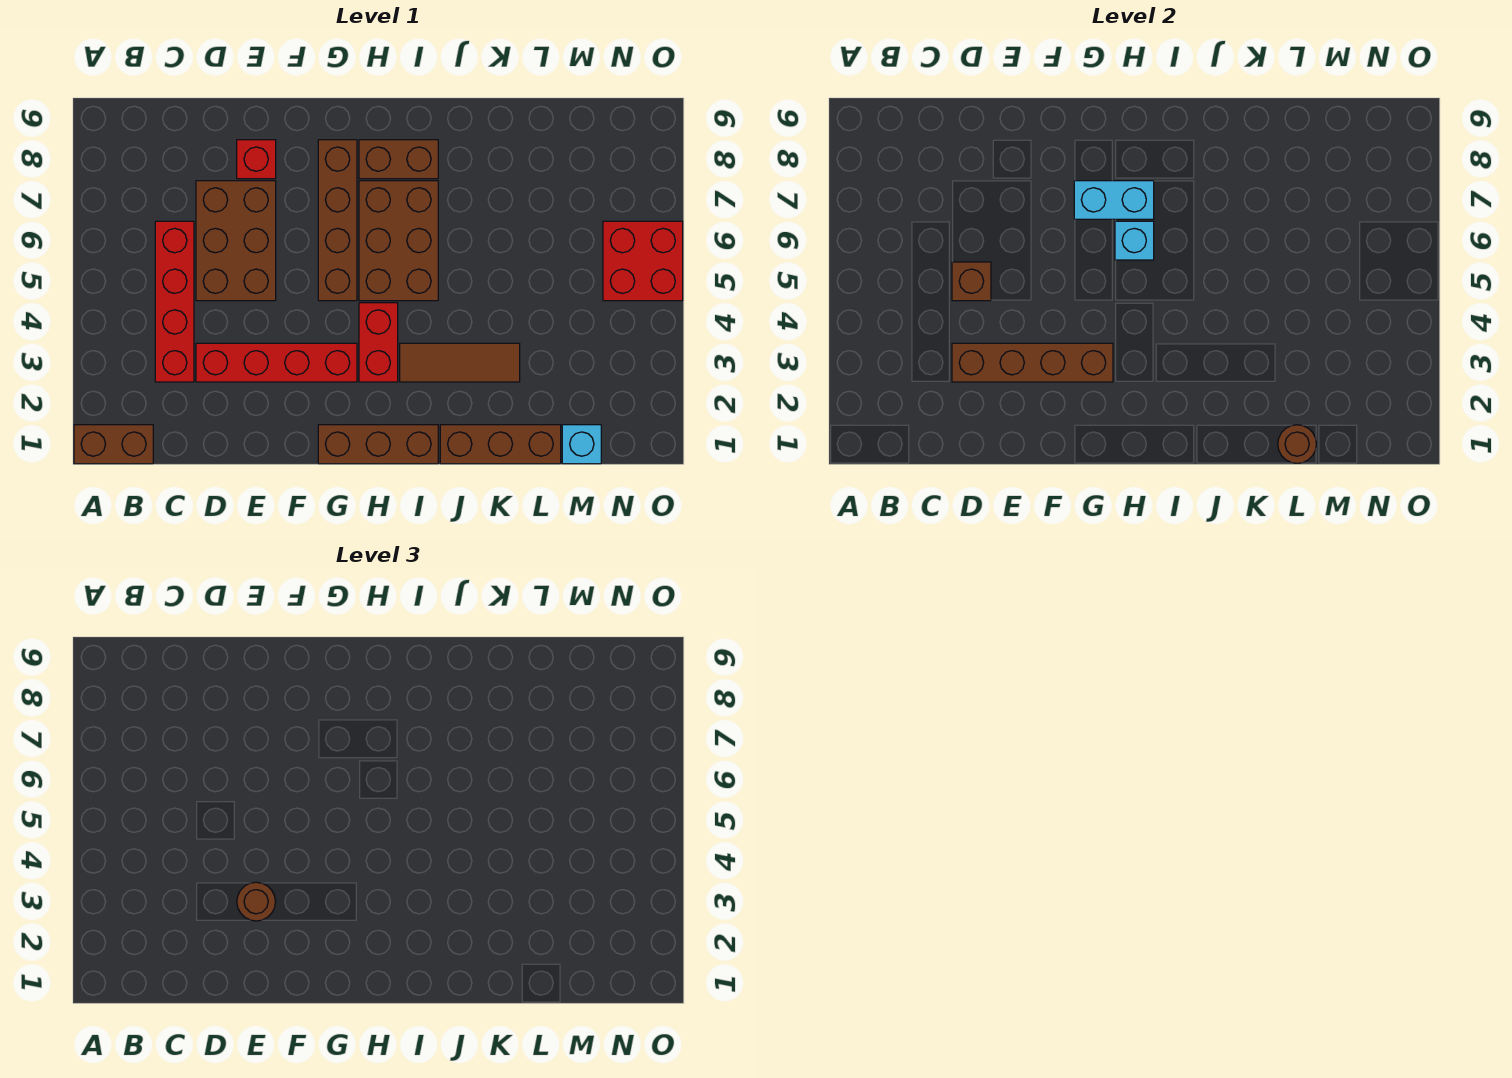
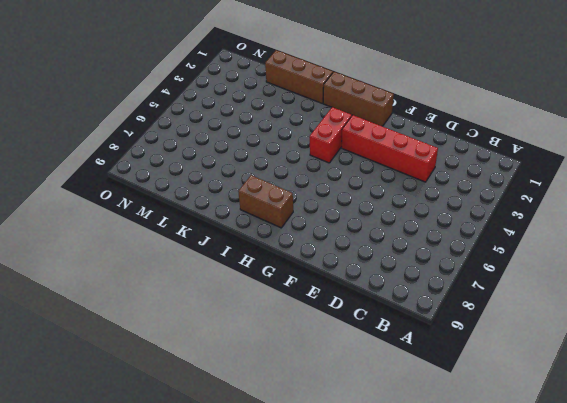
none -> brown 1x2 brick [74,425,153,464]
none -> red 1x4 brick [155,221,194,382]
none -> brown 2x3 brick [196,181,276,301]

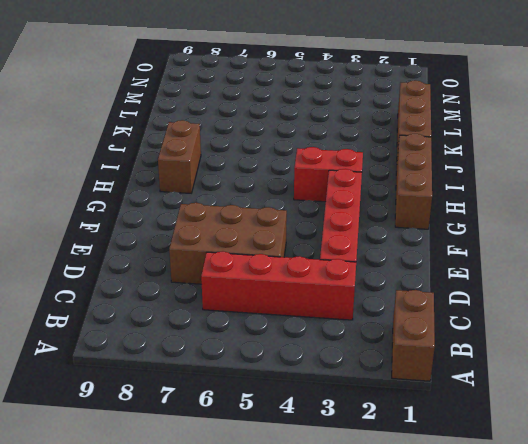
none -> red 1x1 brick [237,140,276,179]
none -> brown 1x4 brick [318,140,357,301]
none -> brown 2x3 brick [359,181,438,301]

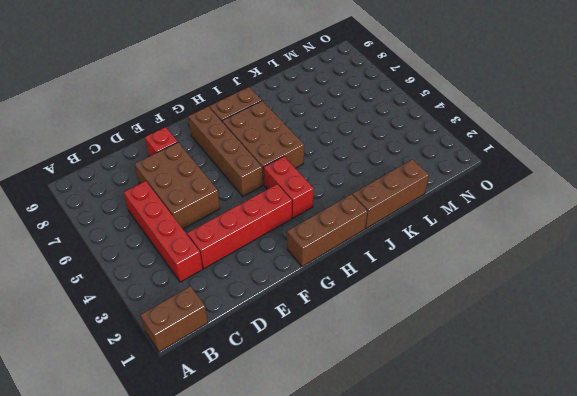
none -> brown 1x3 tile [400,343,520,382]
none -> cyan 1x1 brick [562,425,601,464]
none -> red 2x2 brick [603,221,683,301]

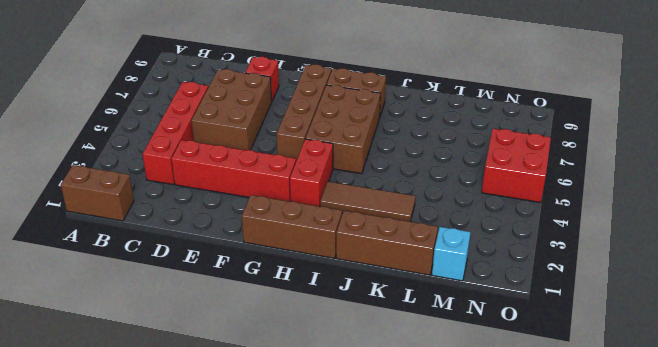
none -> brown 1x4 brick [952,343,1113,382]
none -> brown 1x1 brick [952,262,991,301]
none -> cyan 1x2 brick [1074,181,1154,219]

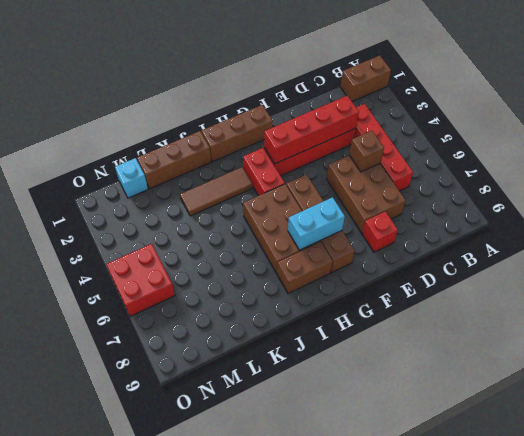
red 1x4 brick [264,96,359,164] -> brown 1x4 brick [952,343,1113,382]
none -> cyan 1x1 brick [1115,221,1154,260]
none -> brown 1x1 round brick [1278,425,1316,463]
none -> brown 1x1 round brick [237,882,276,921]

